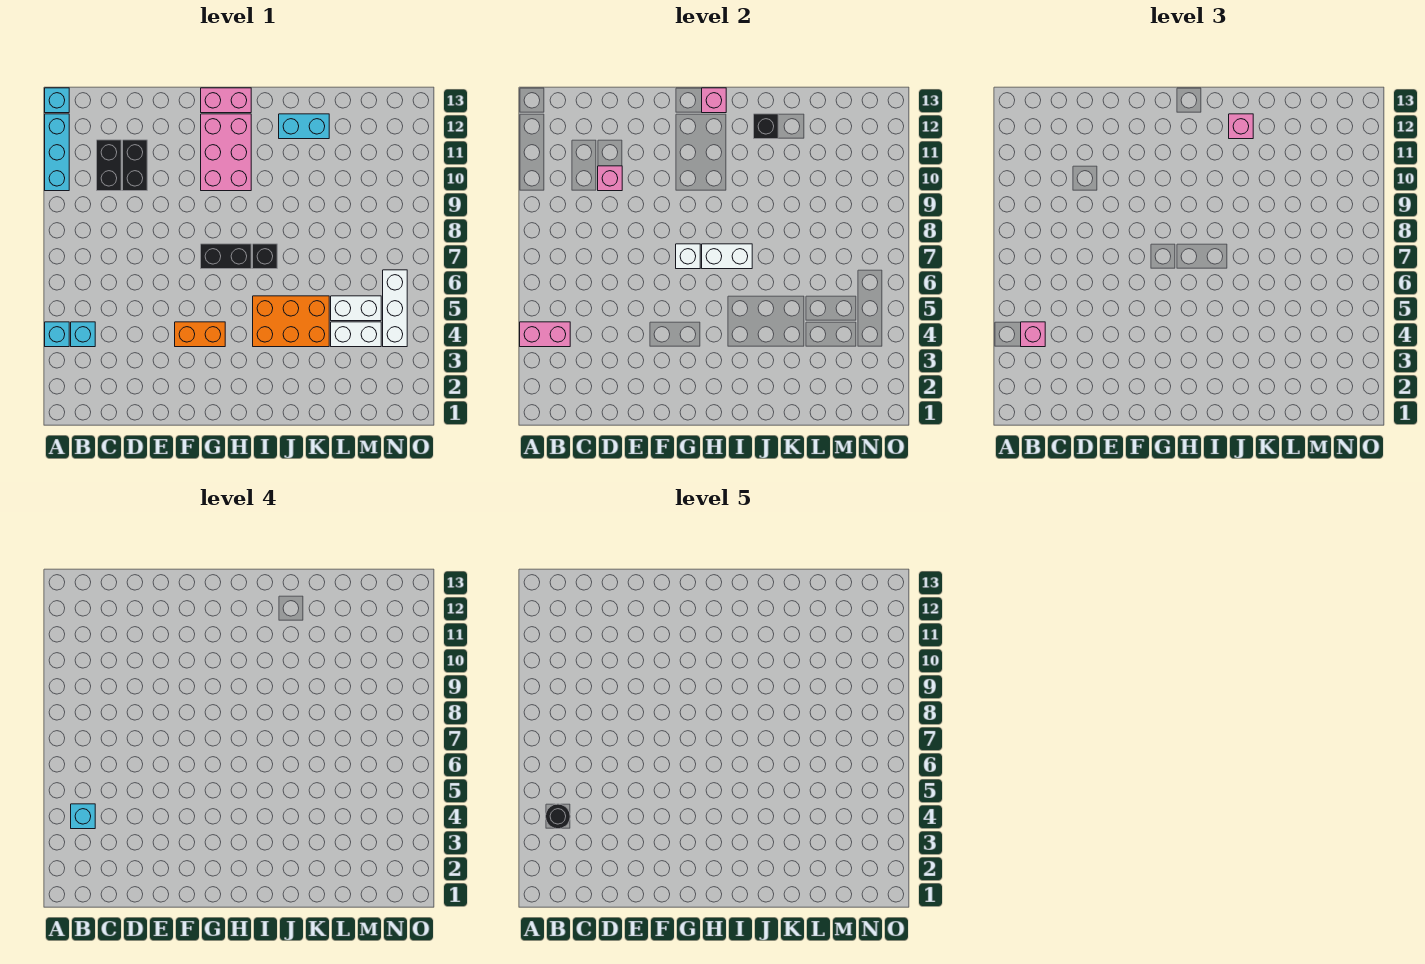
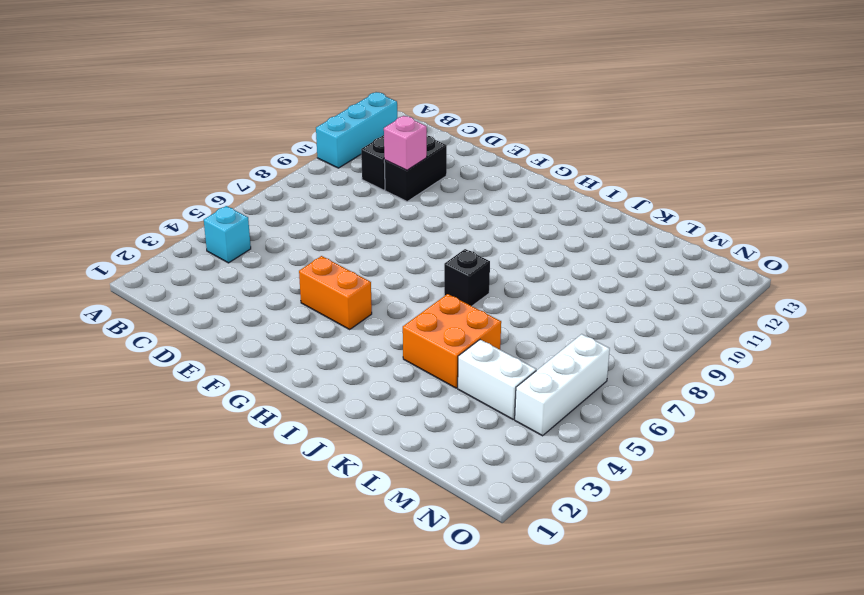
orange 2x2 brick [403,294,501,388] -> orange 2x3 brick [253,296,329,347]
none -> cyan 1x1 brick [45,322,69,347]
none -> cyan 1x1 brick [45,88,69,113]
none -> black 1x2 brick [201,244,251,269]

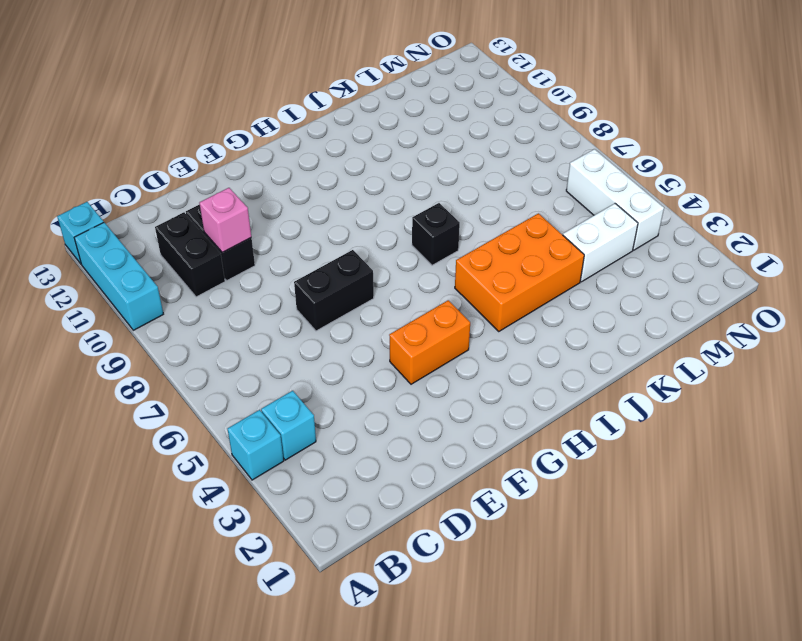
black 1x2 brick [294,250,374,331] -> black 1x2 brick moved to [201,244,251,269]
none -> pink 2x3 brick [201,114,251,191]
none -> pink 1x2 brick [201,88,251,113]
none -> cyan 1x2 brick [279,114,329,139]

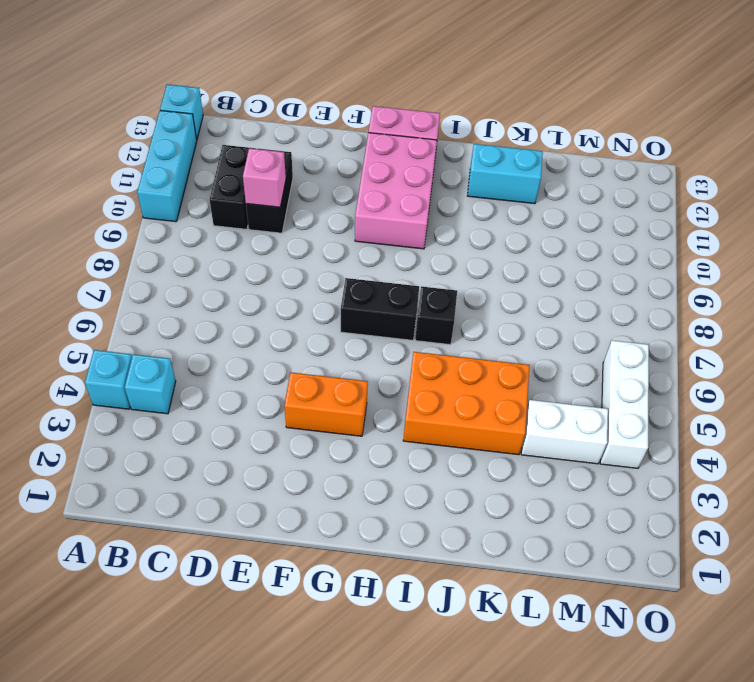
none -> white 1x2 brick [331,296,381,321]
none -> pink 1x2 brick [520,322,570,347]
none -> white 1x1 brick [676,244,700,269]

